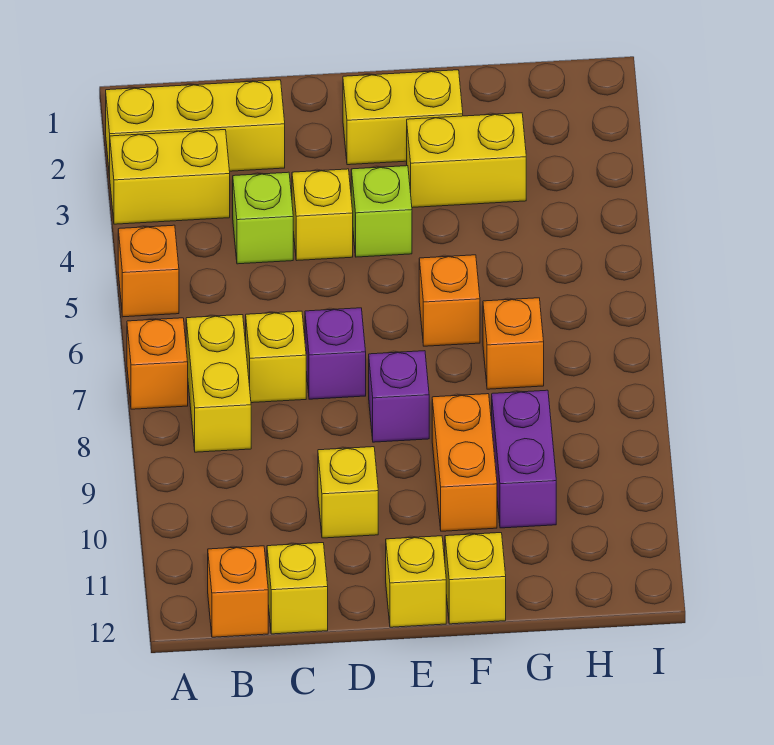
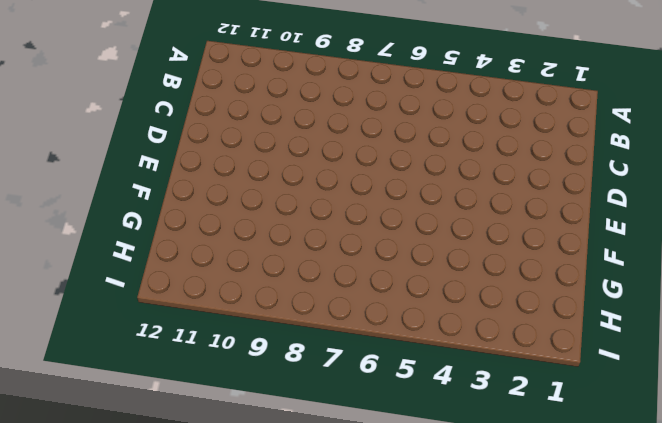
none -> yellow 1x3 brick [106,80,285,176]
none -> yellow 1x2 brick [110,130,230,224]
none -> orange 1x1 brick [118,225,179,317]

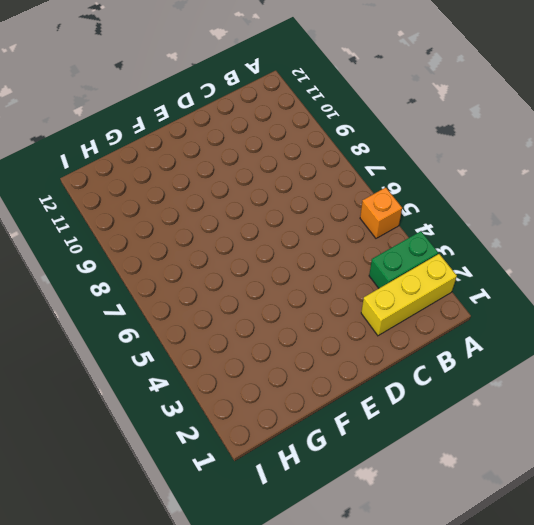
green 1x2 brick [369,231,438,288] -> yellow 1x2 brick [110,130,230,224]
none -> orange 1x1 brick [127,318,188,409]
none -> yellow 1x2 brick [186,315,251,452]
none -> orange 1x1 brick [208,546,268,637]

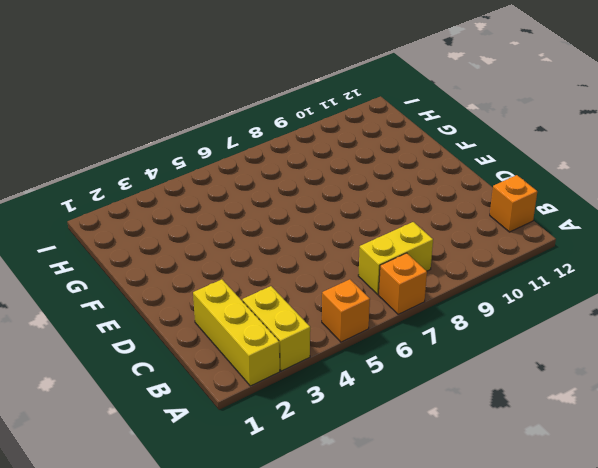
none -> lime 1x1 brick [233,172,293,264]
none -> yellow 1x1 brick [246,311,306,403]
none -> yellow 1x1 brick [267,543,328,634]

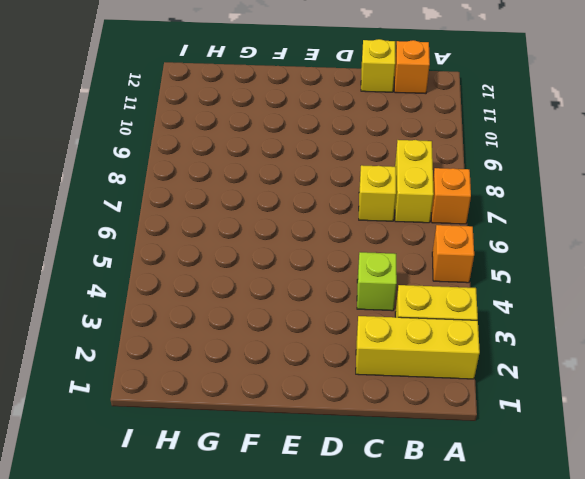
none -> yellow 1x1 brick [292,169,353,260]
none -> purple 1x1 brick [305,308,366,399]
none -> yellow 1x1 brick [318,447,378,538]

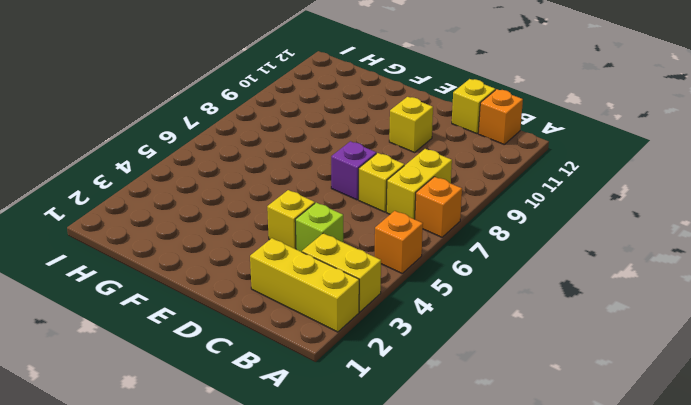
none -> yellow 1x2 brick [343,70,463,165]
none -> lime 1x1 brick [351,166,412,257]
none -> purple 1x1 brick [369,351,429,442]

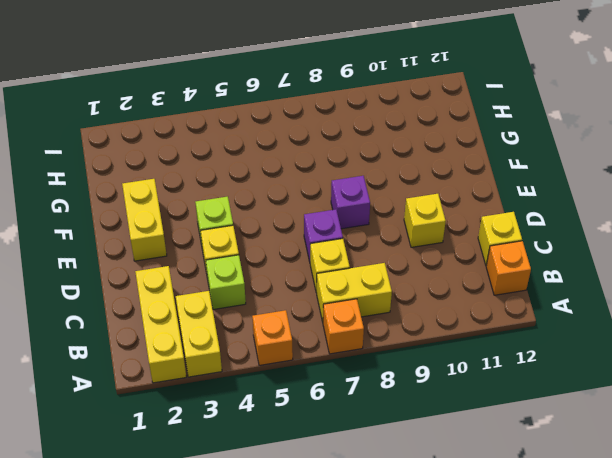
none -> yellow 1x1 brick [386,536,446,627]
none -> yellow 1x2 brick [407,113,526,208]
none -> orange 1x1 brick [419,255,480,346]

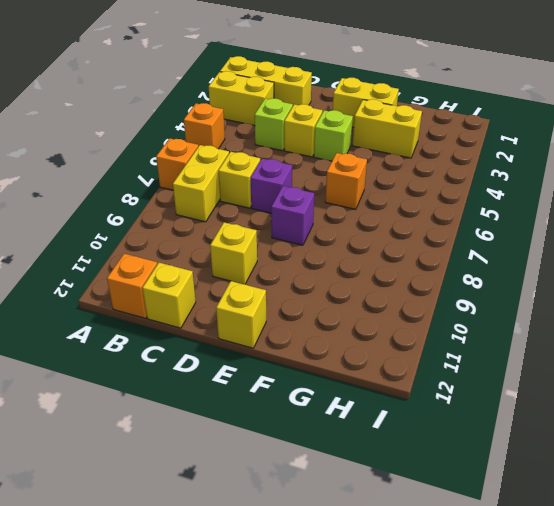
none -> orange 1x2 brick [432,394,497,531]
none -> yellow 1x1 brick [445,533,506,624]
none -> orange 1x1 brick [483,298,544,389]

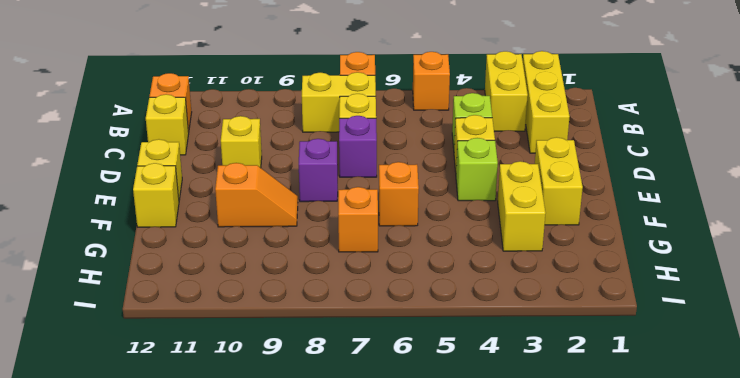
orange 1x2 slope [215,163,298,227] -> orange 1x2 brick [432,394,497,531]
none -> purple 1x2 brick [492,390,556,528]

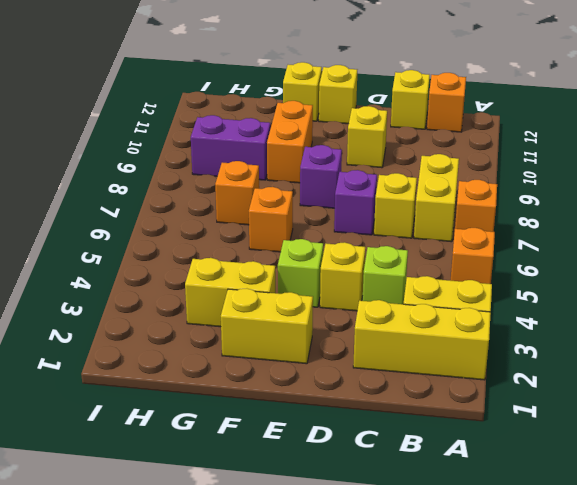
purple 1x2 brick [191,115,270,180] -> purple 1x2 brick turned to [492,390,556,528]

